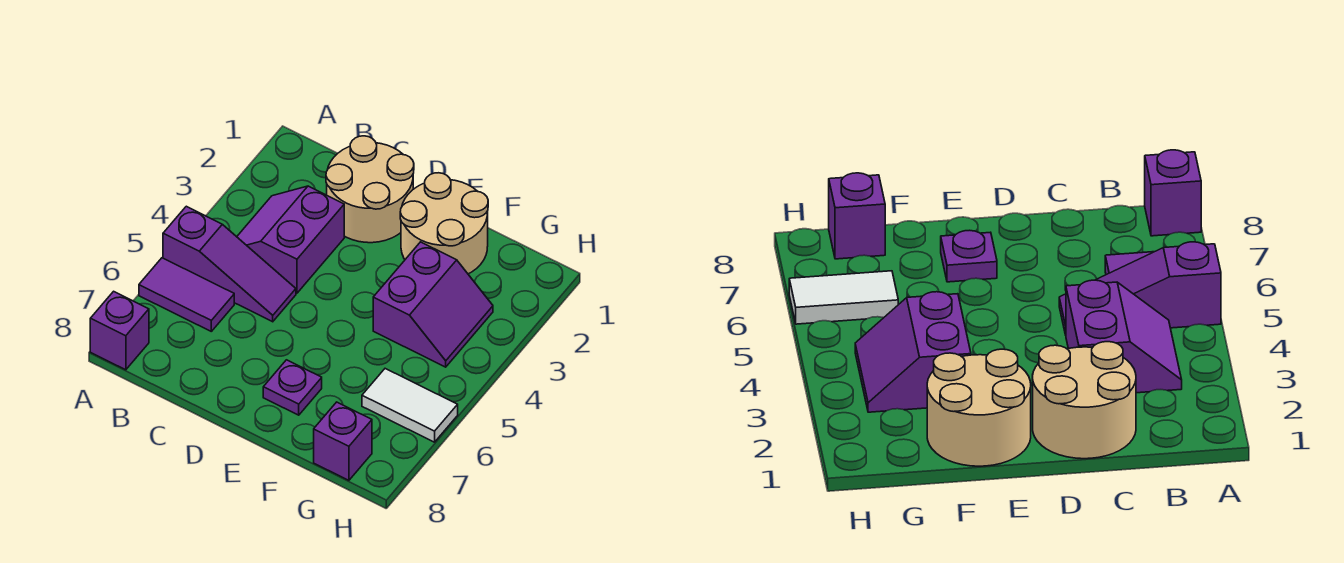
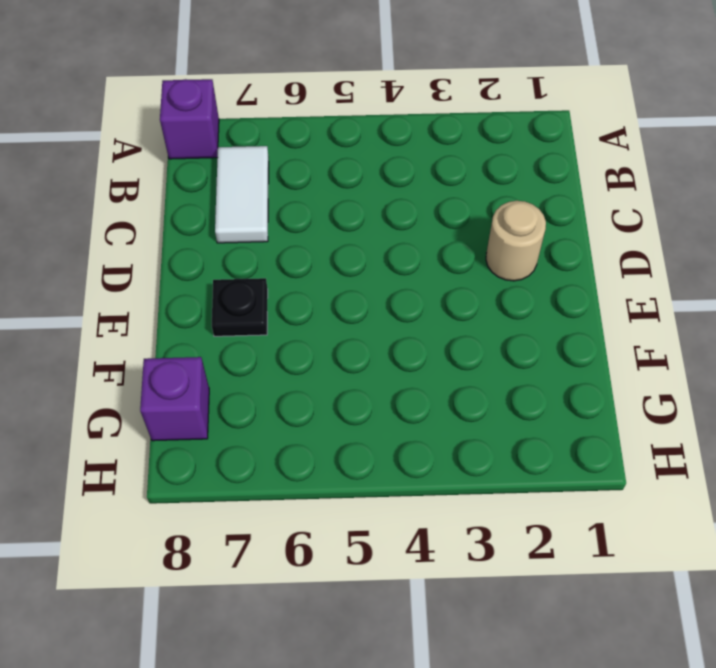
white 1x2 tile [215,146,269,243] -> white 1x2 tile moved to [362,369,458,442]
tan 1x1 round brick [486,201,546,281] -> tan 2x2 round brick [326,136,414,243]
black 1x1 plate [212,278,268,336] -> purple 1x1 plate [263,360,322,415]
none -> purple 1x3 slope [163,206,296,322]
none -> purple 1x2 tile [139,258,234,331]

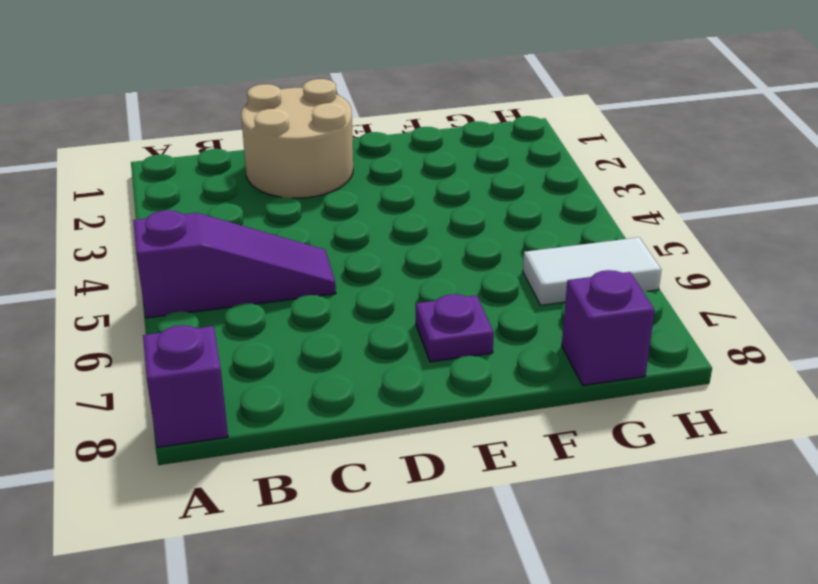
none -> purple 1x2 tile [139,258,234,331]
none -> purple 2x2 slope [237,186,344,293]

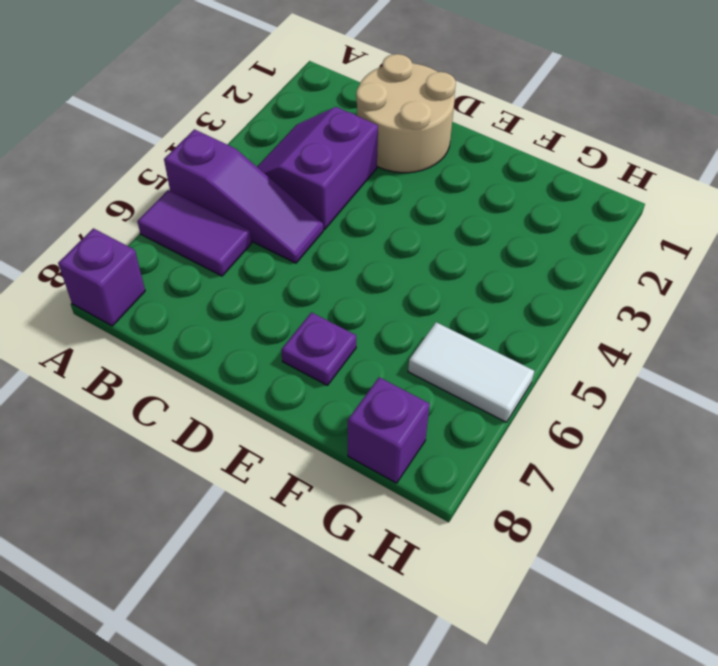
none -> tan 2x2 round brick [400,173,488,274]
none -> purple 2x2 slope [373,242,493,367]

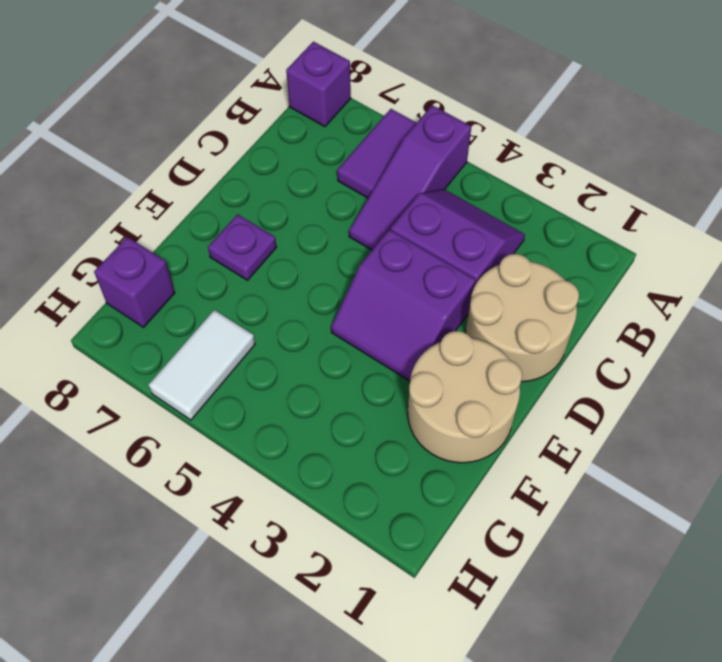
purple 2x2 slope [331,230,476,381] -> purple 2x2 slope moved to [373,242,493,367]

